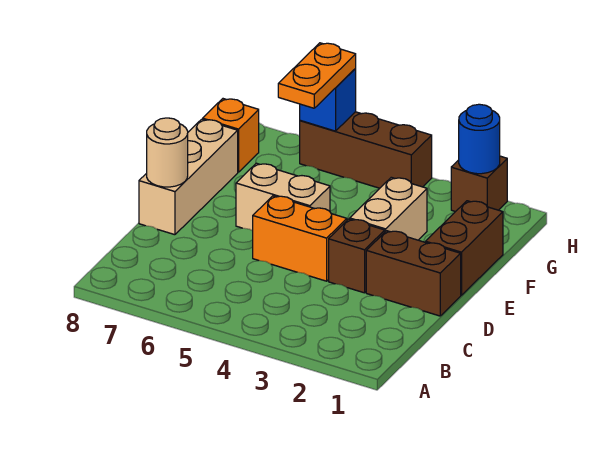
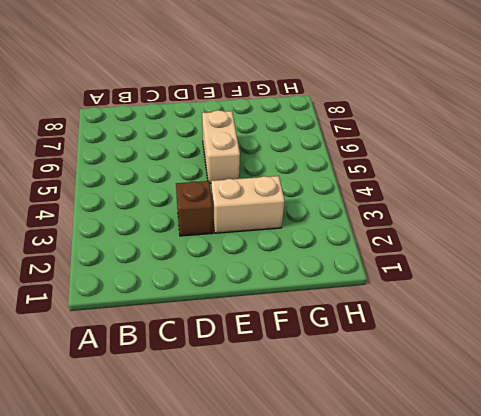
none -> brown 1x2 brick [366,231,461,316]
none -> orange 1x2 brick [253,196,347,281]
none -> tan 1x3 brick [139,119,238,235]

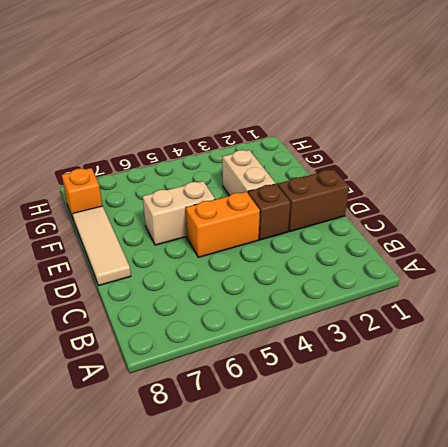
tan 1x3 tile [73,206,131,285] -> tan 1x3 brick [139,119,238,235]
none -> brown 1x2 brick [426,201,503,295]
none -> brown 1x1 brick [451,156,507,212]
none -> brown 1x3 brick [300,112,432,188]

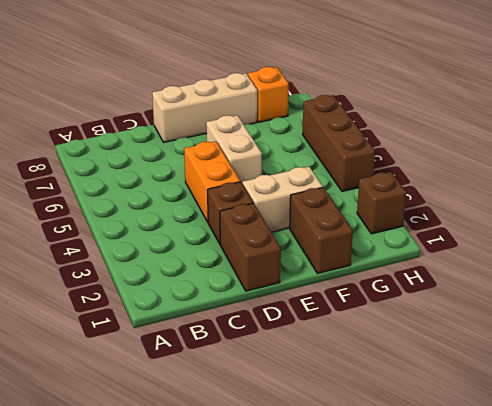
brown 1x2 brick [290,187,353,273] -> brown 1x2 brick turned to [426,201,503,295]
none -> tan 1x1 round brick [147,118,188,187]
none -> blue 1x1 round brick [459,104,500,174]
none -> blue 1x1 brick [300,69,356,131]

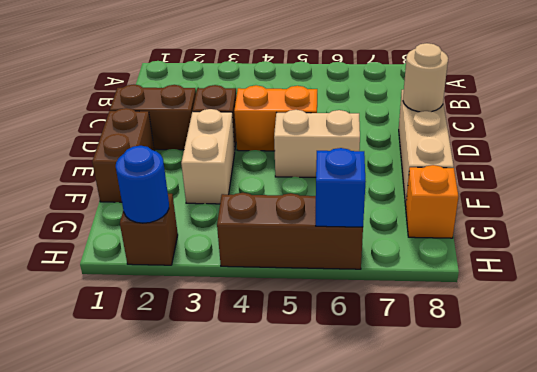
none -> orange 1x2 plate [278,43,356,108]

